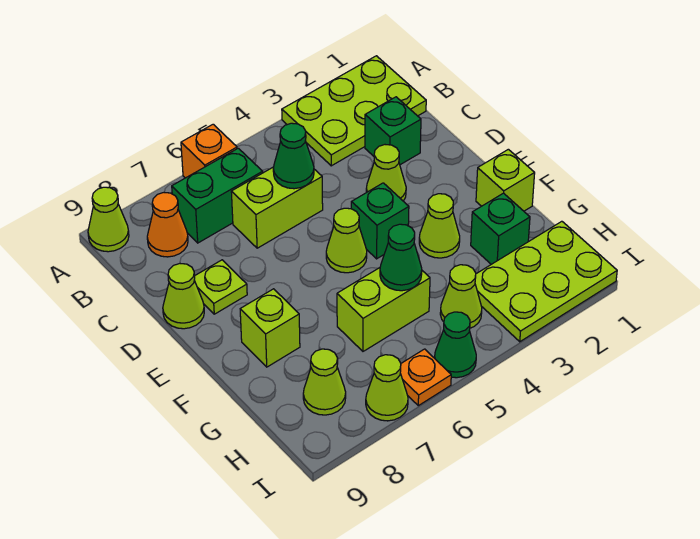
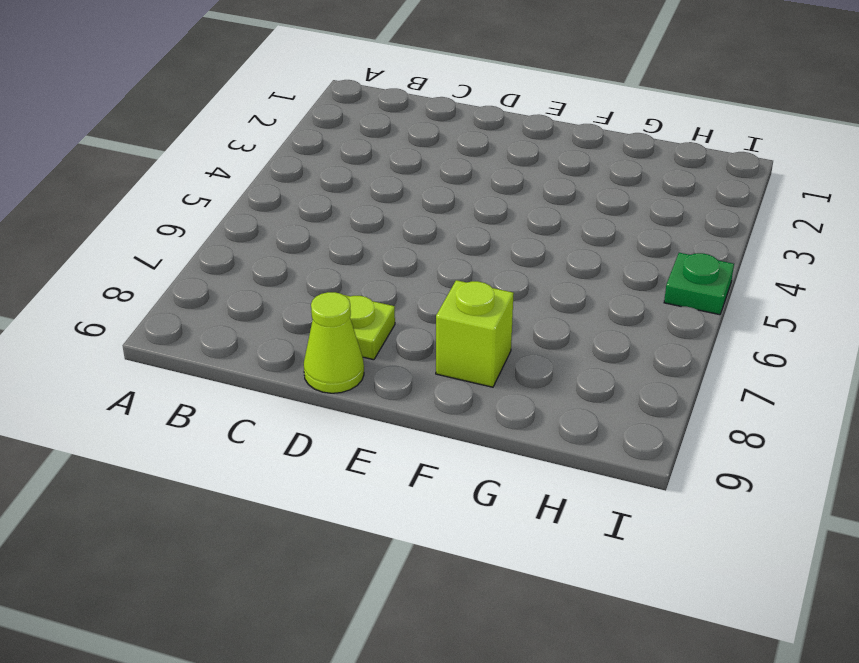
green 1x1 plate [664,253,734,315] -> green 1x1 cone [435,312,476,378]
none -> lime 2x3 plate [282,56,426,166]
none -> orange 1x1 brick [181,124,237,178]
none -> lime 1x1 cone [88,187,129,252]

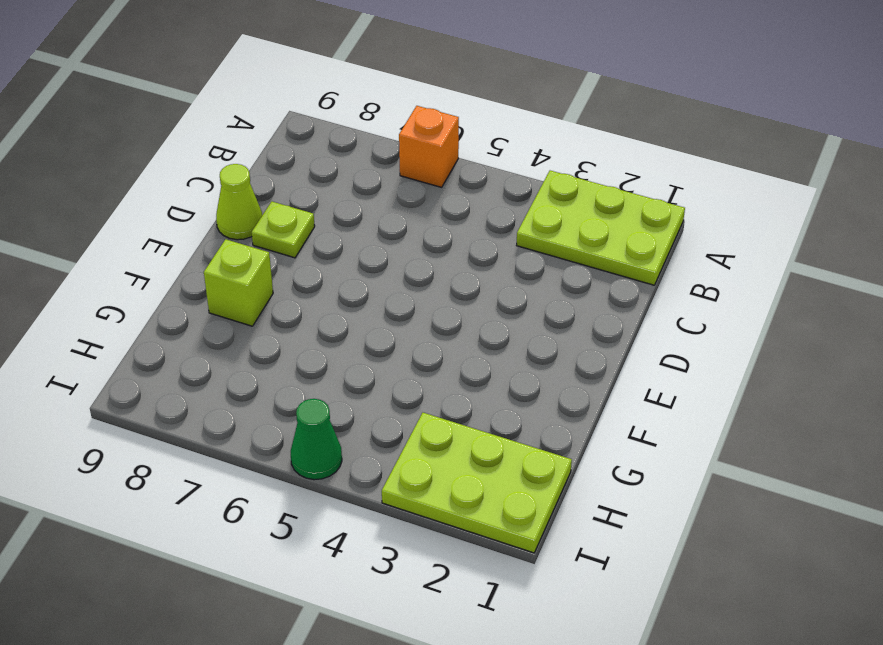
none -> lime 1x1 cone [88,187,129,252]
none -> green 1x2 brick [172,148,263,243]
none -> orange 1x1 cone [147,192,188,257]

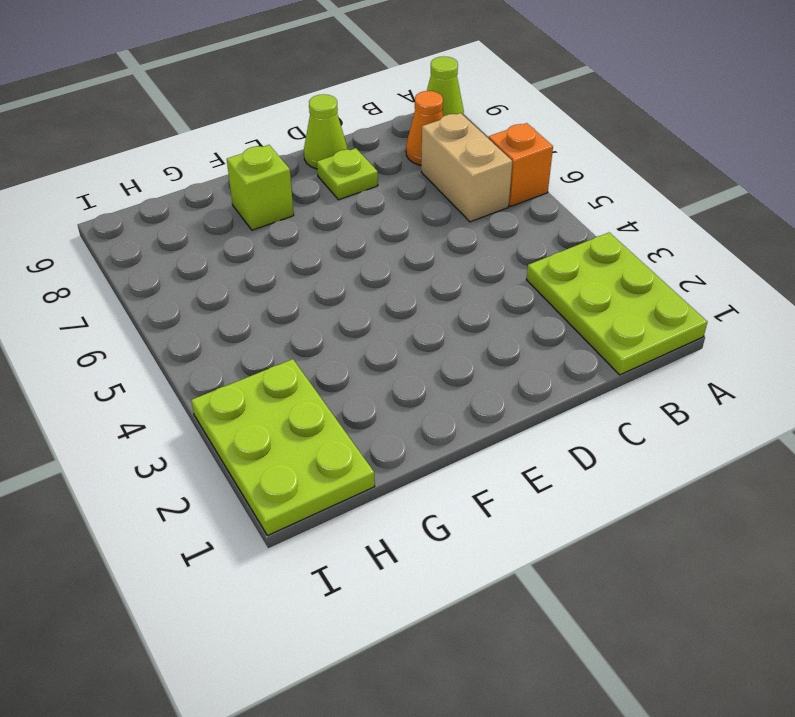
tan 1x2 brick [421,113,512,222] -> green 1x2 brick [172,148,263,243]
none -> green 1x1 brick [365,97,421,165]
none -> lime 1x2 brick [231,167,323,248]
none -> lime 1x1 cone [366,145,406,201]

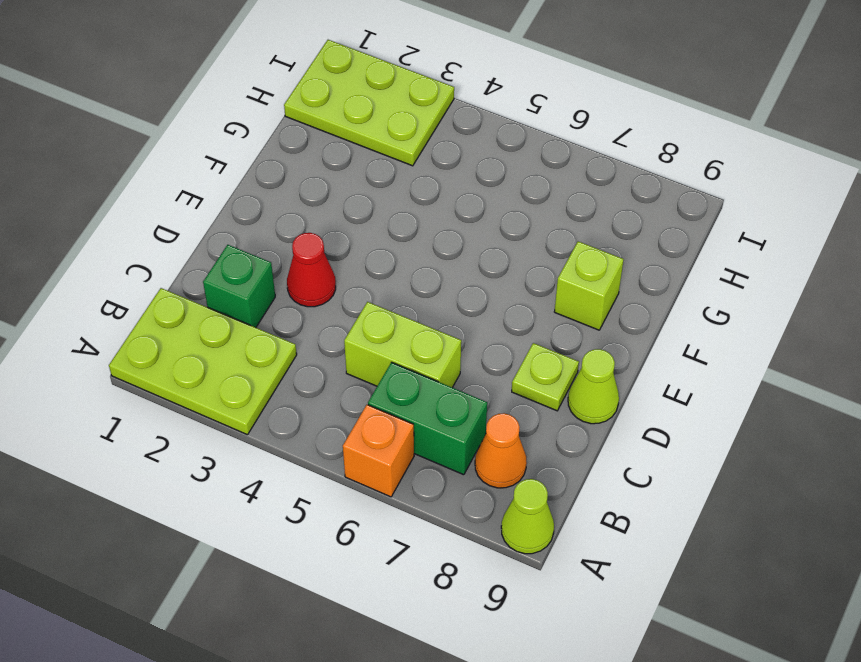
red 1x1 cone [287,233,336,307] -> lime 1x1 cone [366,145,406,201]
none -> green 1x1 brick [351,183,409,259]
none -> lime 1x1 cone [326,208,367,273]
none -> lime 1x1 brick [476,149,535,211]

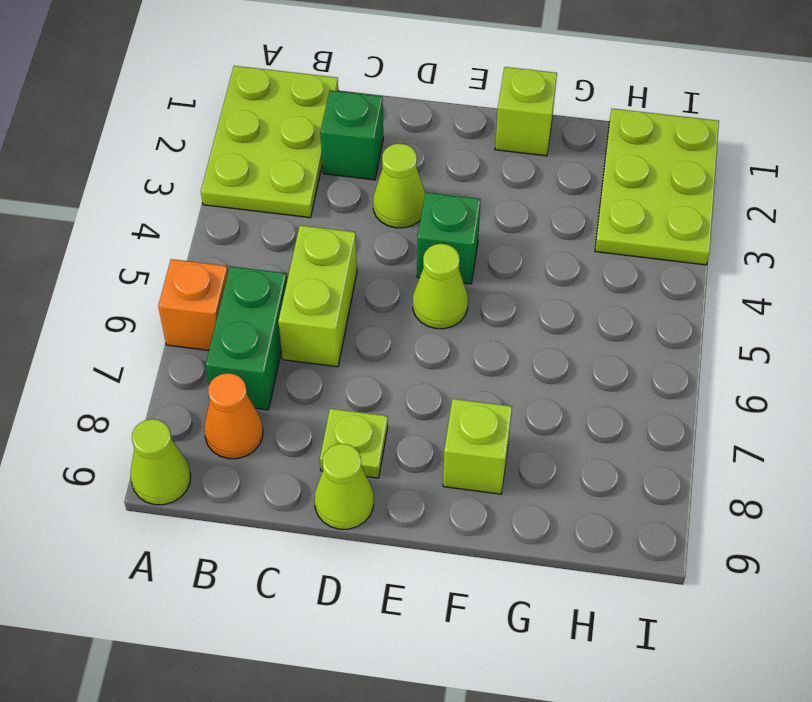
none -> lime 1x1 cone [419,194,460,258]
none -> green 1x1 brick [471,193,530,264]
none -> lime 1x2 brick [337,268,430,351]

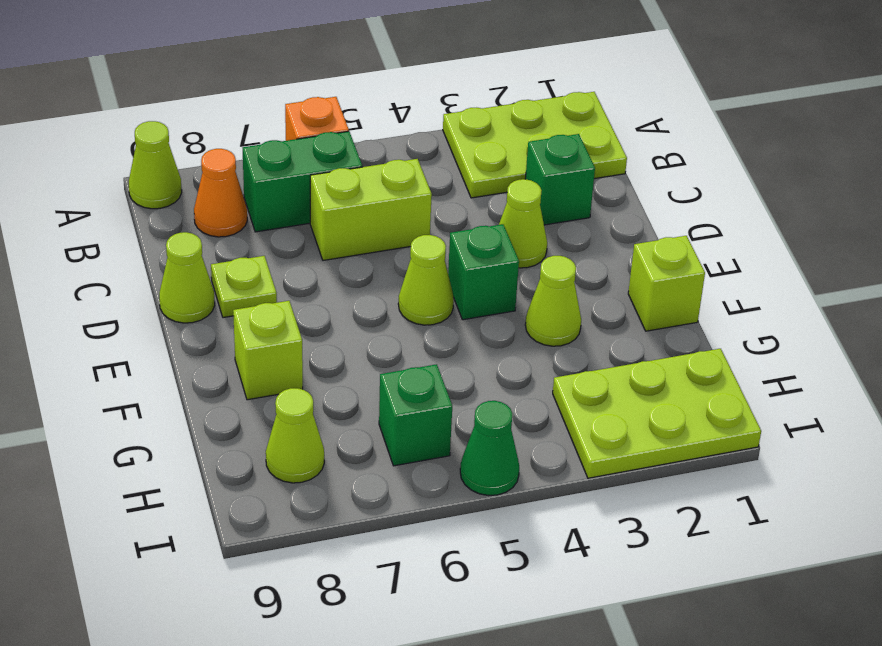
green 1x1 brick [379,364,452,466] -> green 1x1 brick moved to [471,193,530,264]
none -> lime 1x2 brick [337,268,430,351]
none -> lime 1x1 cone [440,265,482,328]
none -> orange 1x1 plate [400,349,451,406]

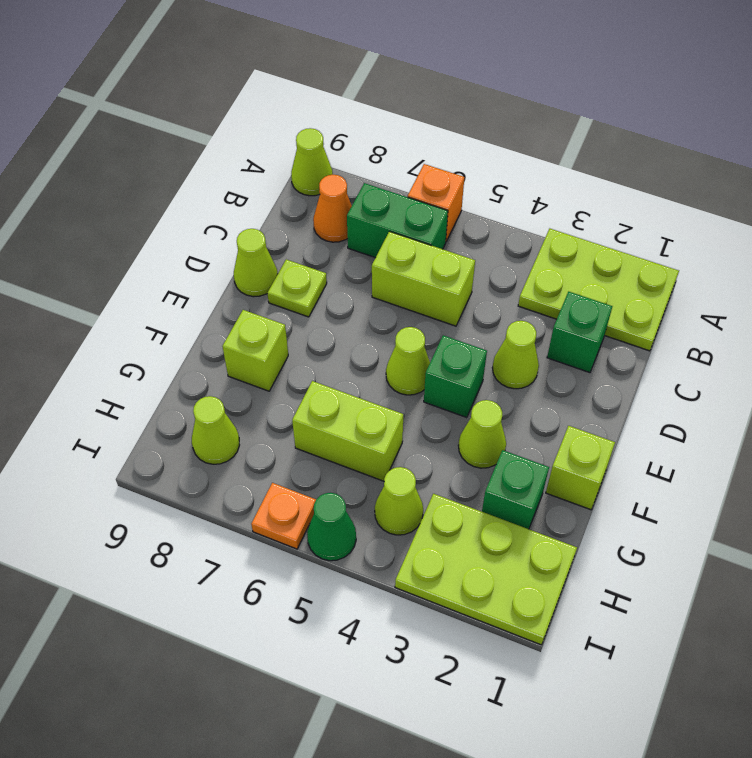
none -> lime 1x1 cone [366,355,408,421]
none -> green 1x1 cone [273,123,314,189]
none -> green 1x1 cone [380,224,422,291]

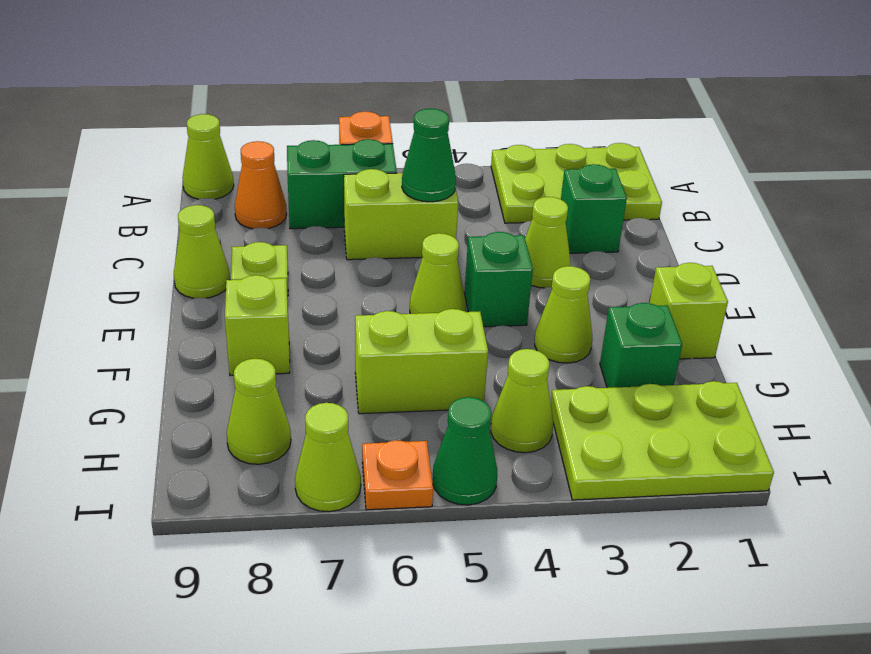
none -> green 1x1 cone [380,224,422,291]

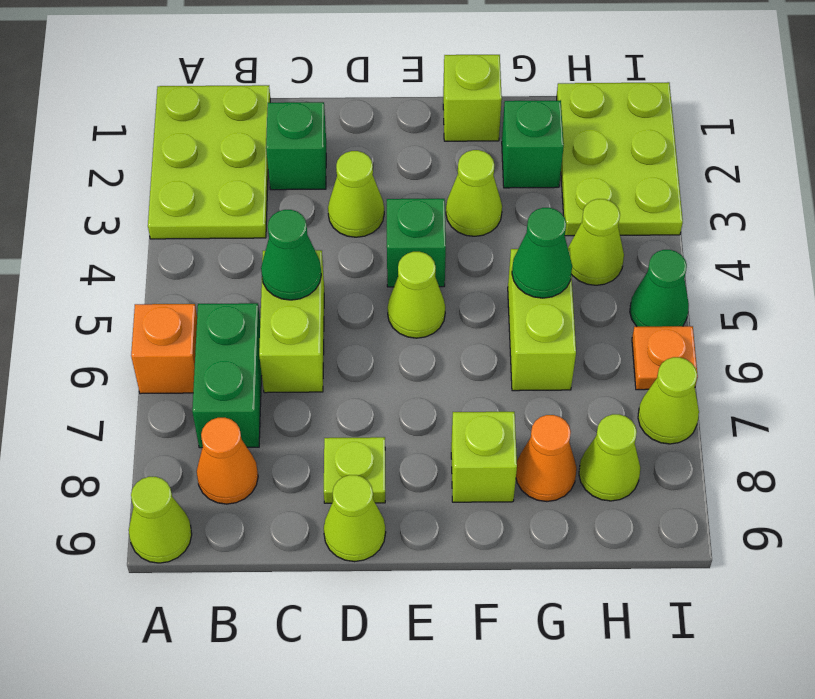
orange 1x1 cone [516,415,577,501] -> none

